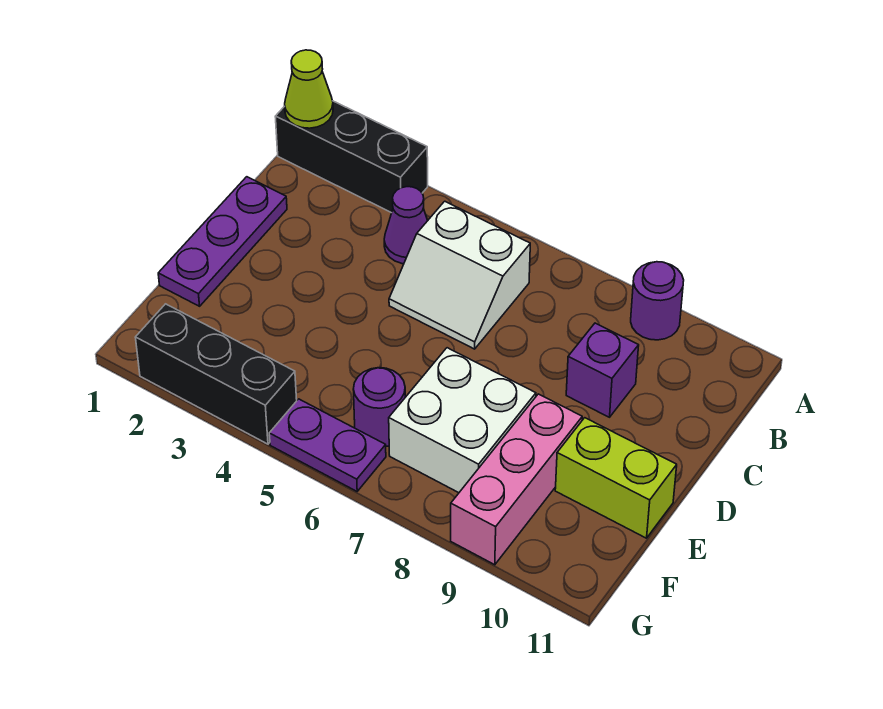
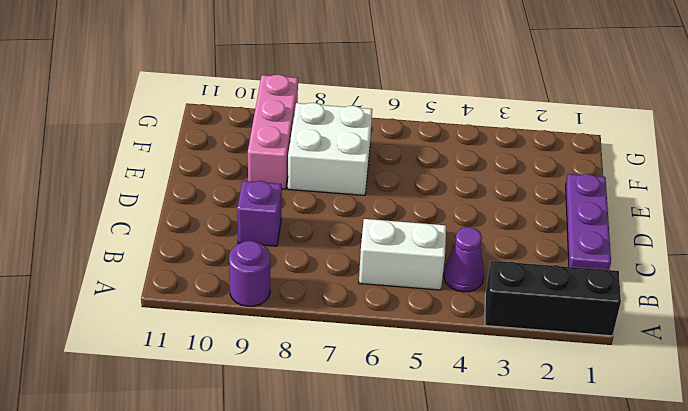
none -> lime 1x2 brick [555,418,677,538]
none -> purple 1x1 round brick [353,368,405,446]
none -> black 1x3 brick [135,304,297,444]

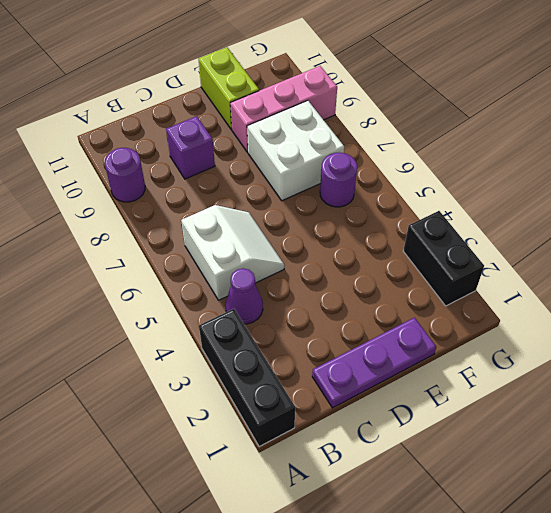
black 1x2 brick [403,211,484,306] -> black 1x3 brick [135,304,297,444]
none -> purple 1x2 plate [269,399,386,491]
none -> lime 1x1 cone [285,50,333,128]

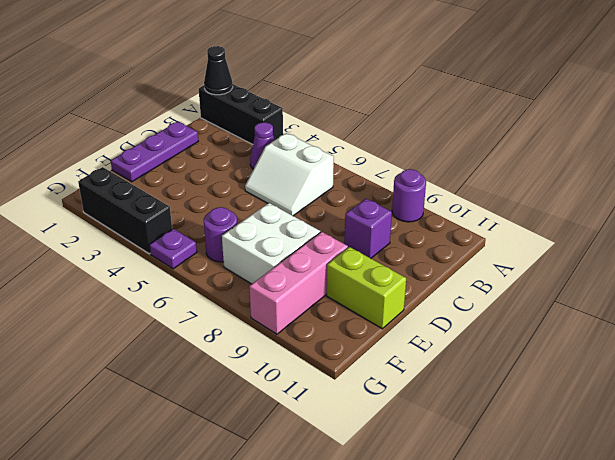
black 1x1 cone [204,46,233,95] -> lime 1x1 cone [285,50,333,128]
purple 1x1 plate [149,229,197,269] -> purple 1x2 plate [269,399,386,491]

